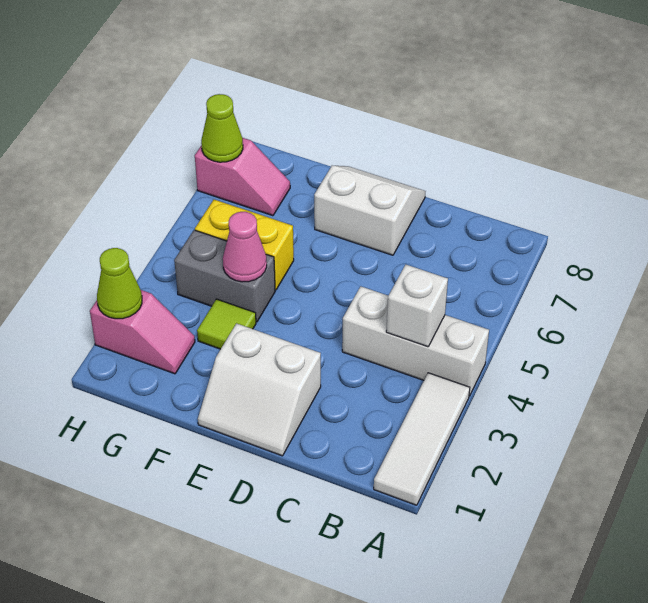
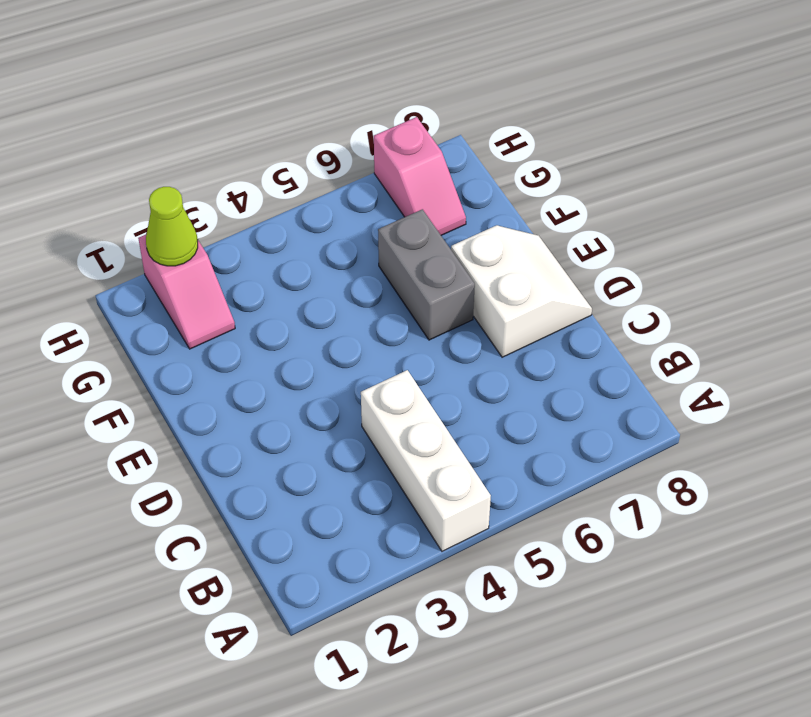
grey 1x2 brick [378,209,475,340] -> grey 1x2 brick moved to [174,230,275,322]
none -> white 1x3 tile [374,373,470,505]
none -> white 2x2 slope [198,323,321,456]
none -> lime 1x1 tile [197,299,256,349]

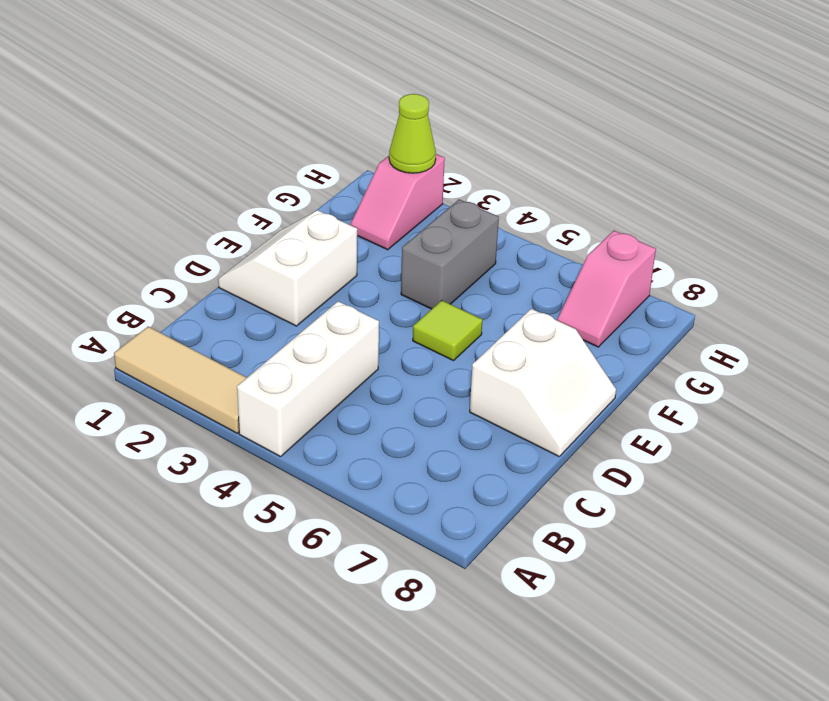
tan 1x3 tile [114,327,247,433] -> white 1x3 tile [374,373,470,505]
lime 1x1 tile [413,300,482,361] -> lime 1x1 tile moved to [197,299,256,349]
none -> yellow 1x2 brick [195,199,294,290]
none -> white 1x1 brick [386,265,448,347]
none -> pink 1x1 cone [223,212,267,282]

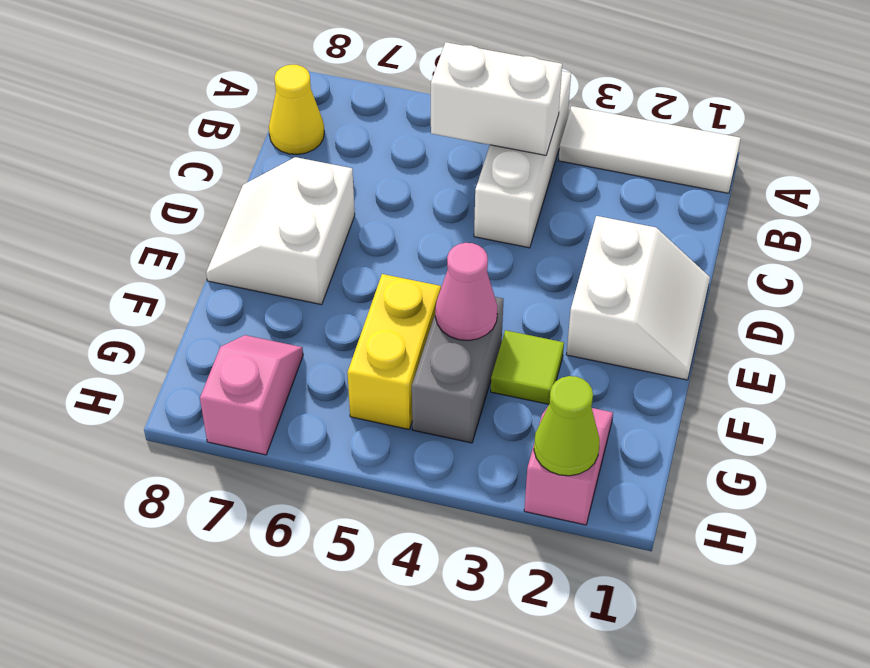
white 1x2 brick [431,42,562,155] -> white 1x1 brick [386,265,448,347]
yellow 1x1 cone [269,65,324,155] -> none
none -> lime 1x1 cone [201,94,243,162]

